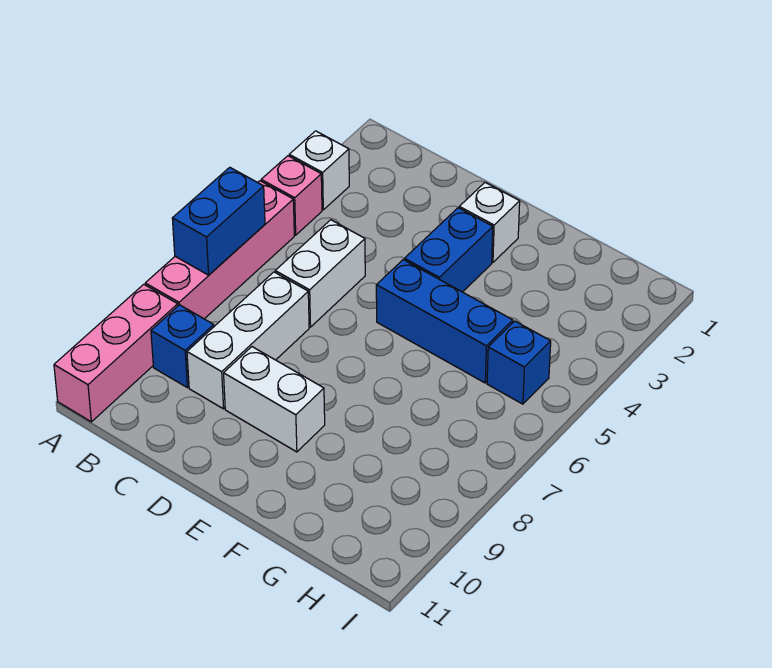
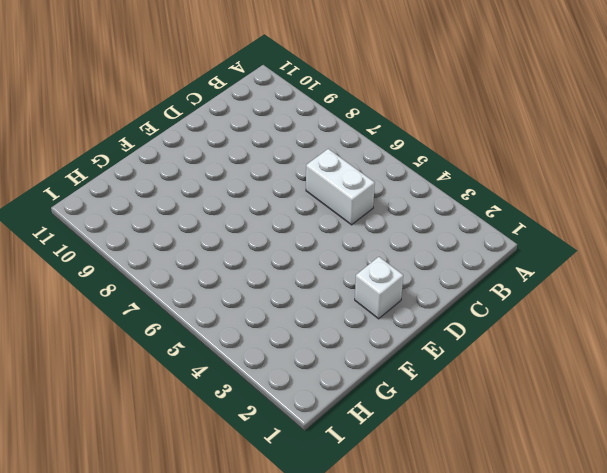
none -> white 1x1 brick [289,131,349,210]
none -> pink 1x1 brick [261,156,322,235]
none -> pink 1x4 brick [145,181,294,319]

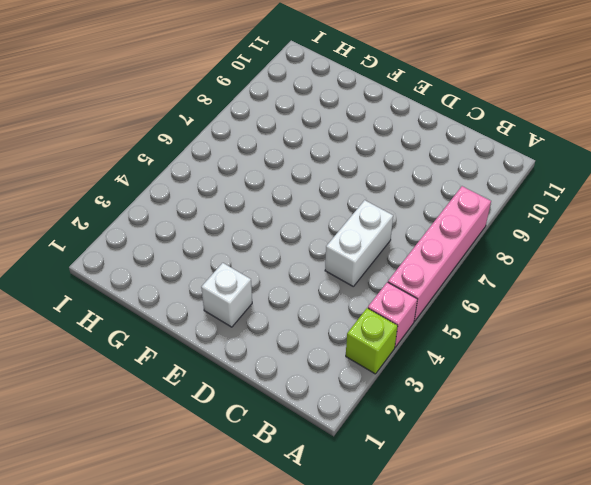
lime 1x1 brick [346,308,398,374] -> white 1x1 brick [289,131,349,210]
none -> pink 1x3 brick [54,284,178,422]
none -> blue 1x1 brick [151,305,214,388]
none -> white 1x3 brick [187,272,309,409]

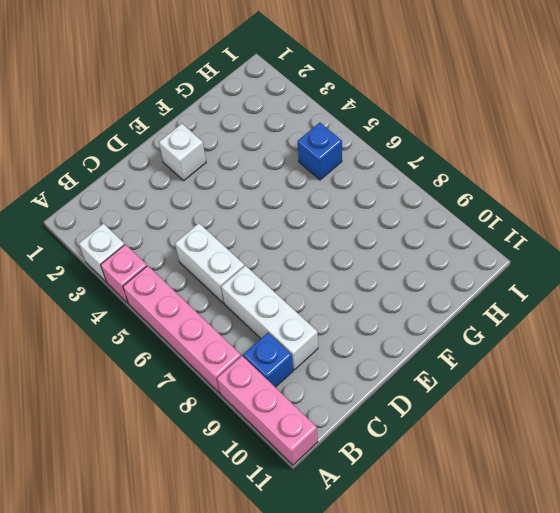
none -> white 1x2 brick [224,347,325,452]
none -> blue 1x2 brick [404,208,493,292]
none -> blue 1x3 brick [376,260,513,383]

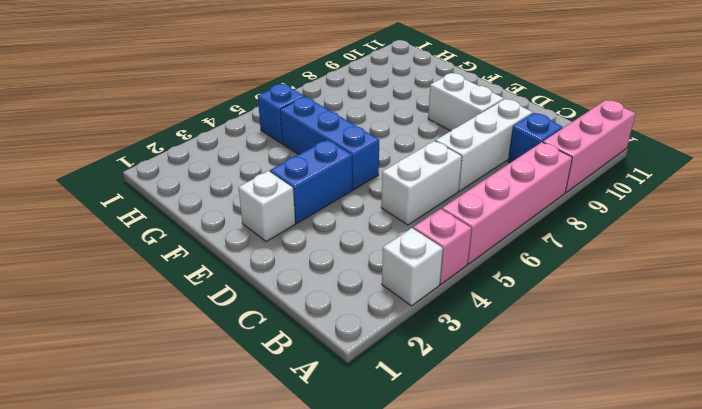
none -> blue 1x2 brick [172,167,265,275]

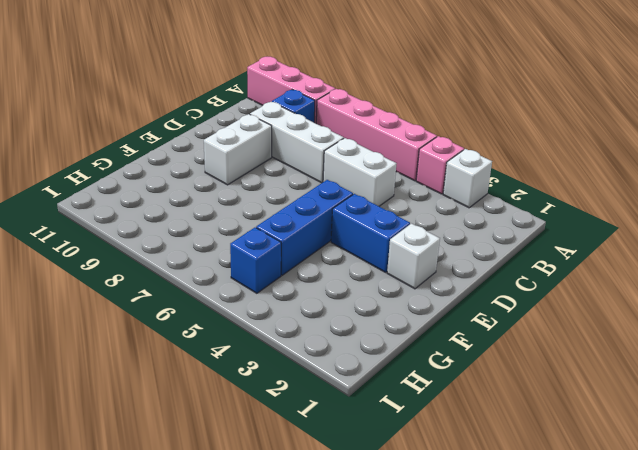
none -> blue 1x2 brick [172,167,265,275]

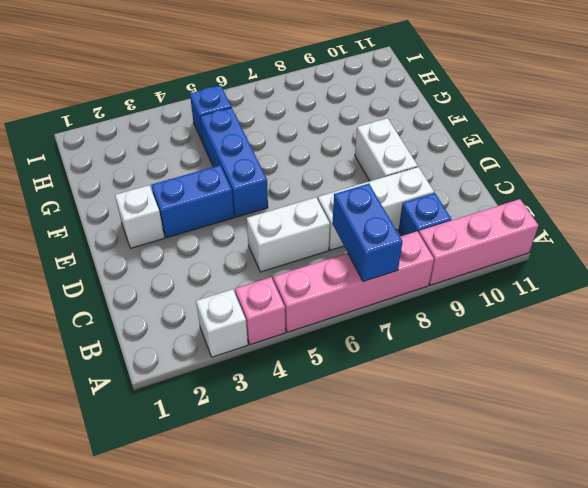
blue 1x2 brick [332,184,403,282] -> blue 1x2 brick turned to [172,167,265,275]

